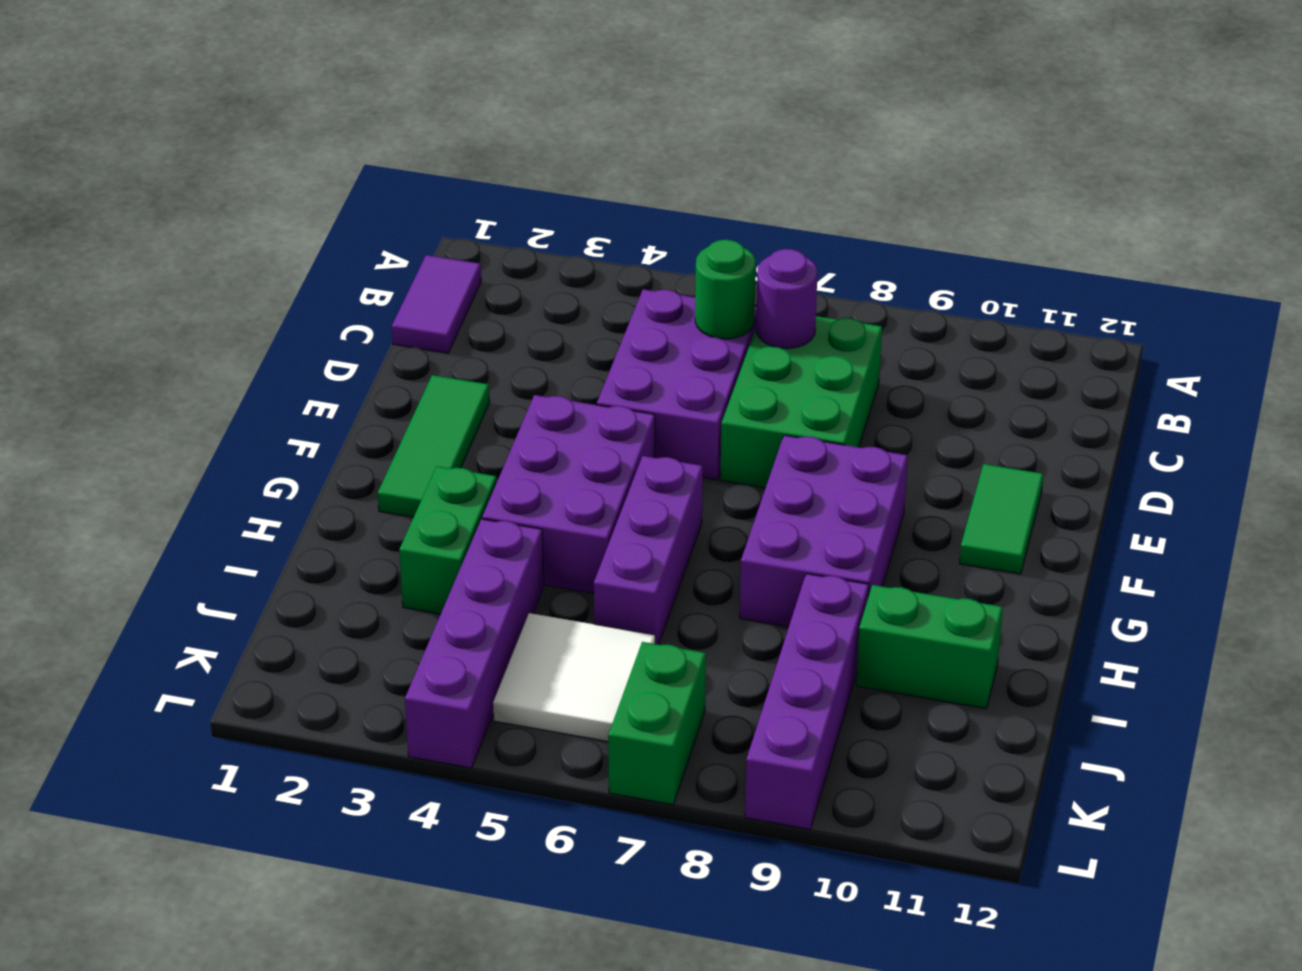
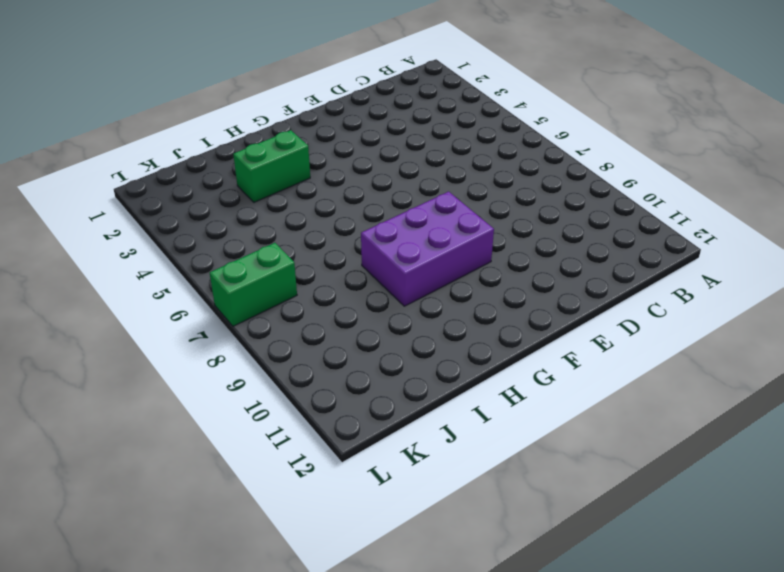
none -> purple 1x2 tile [392,255,481,353]
none -> purple 2x3 brick [597,289,757,480]
none -> green 2x3 brick [720,316,882,488]

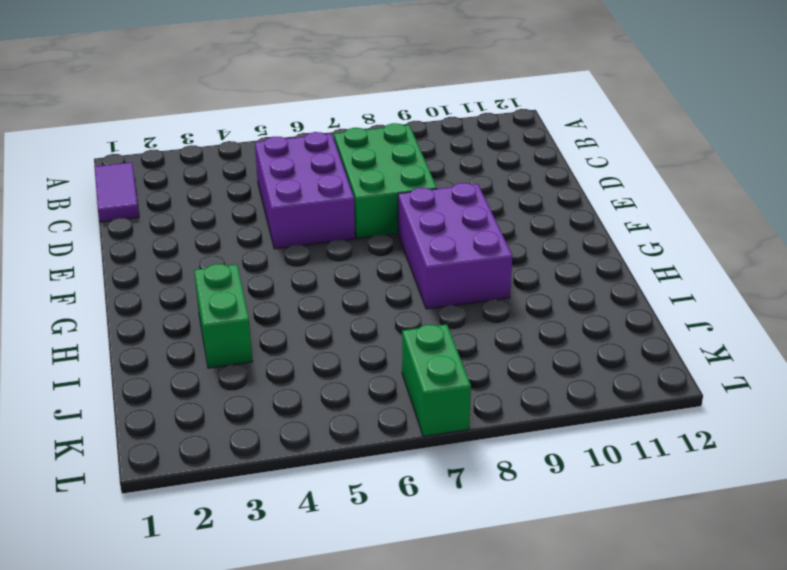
none -> green 1x3 tile [378,375,490,517]
none -> green 1x2 tile [960,464,1043,574]
none -> purple 2x3 brick [482,395,655,593]

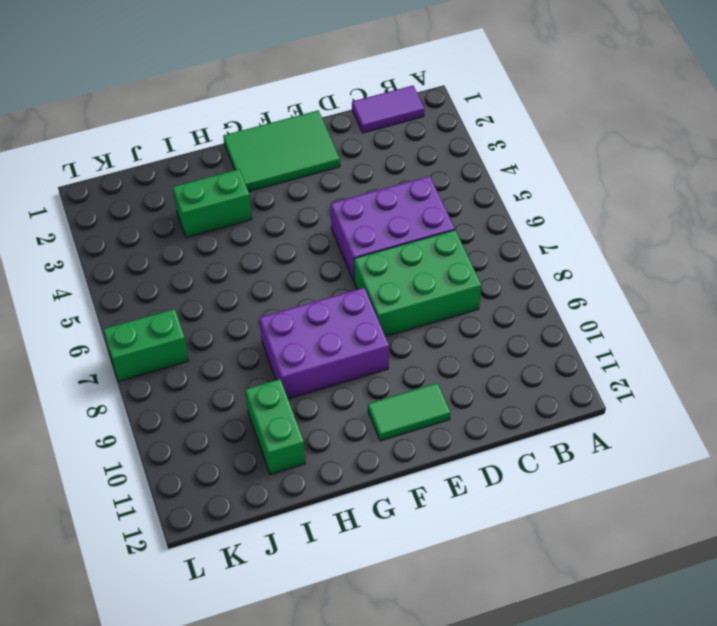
green 2x3 tile [223,110,340,192] -> green 1x3 tile [378,375,490,517]
none -> purple 2x3 brick [482,395,655,593]
none -> purple 1x3 brick [594,456,703,645]
none -> purple 1x4 brick [405,519,544,768]

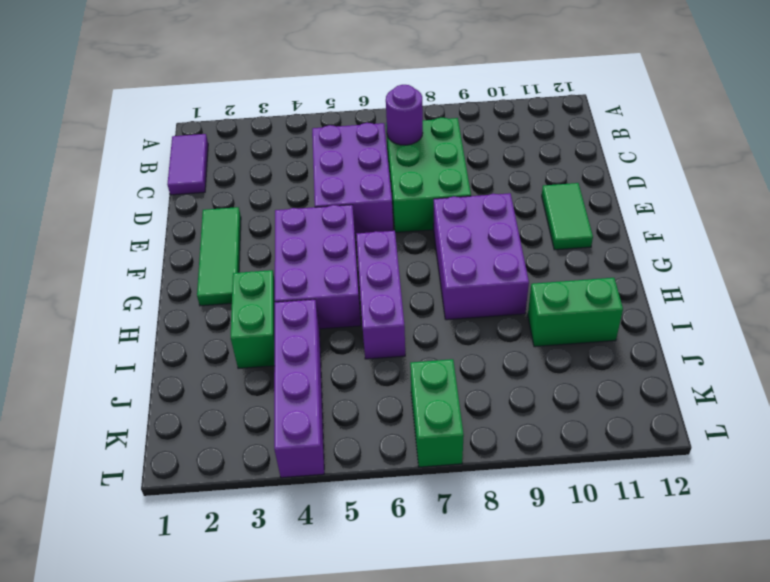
none -> purple 1x4 brick [745,574,869,829]
none -> white 2x2 tile [493,613,655,741]
none -> green 1x1 round brick [695,240,756,339]

